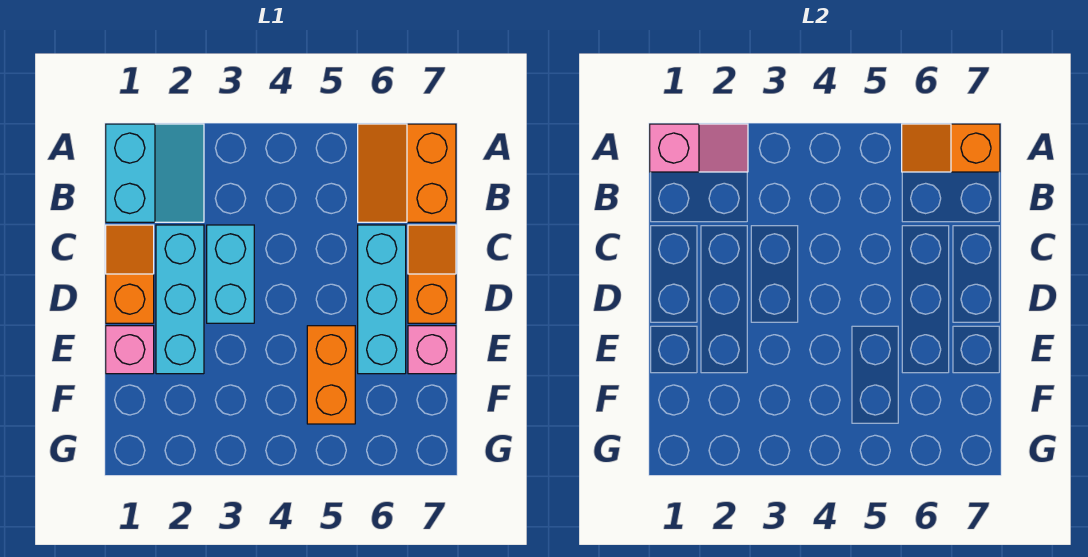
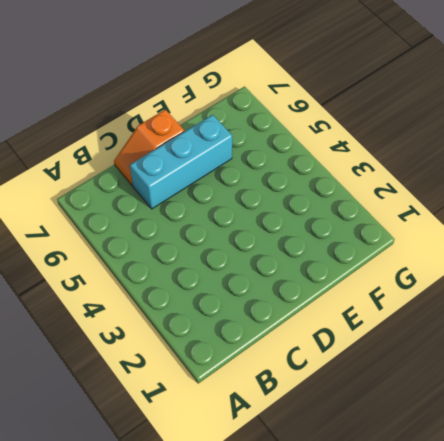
none -> cyan 2x2 slope [106,124,204,222]
none -> orange 2x2 slope [358,124,456,222]
none -> orange 1x2 slope [106,225,154,323]

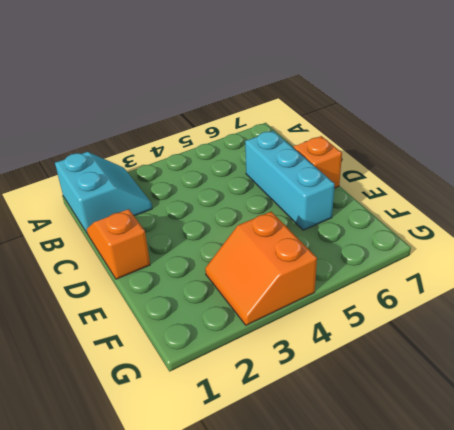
orange 2x2 slope [205,212,317,325] -> orange 2x2 slope moved to [358,124,456,222]
none -> cyan 1x3 brick [156,225,204,374]
none -> cyan 1x2 brick [207,225,254,323]
none -> pink 1x1 brick [106,326,154,374]

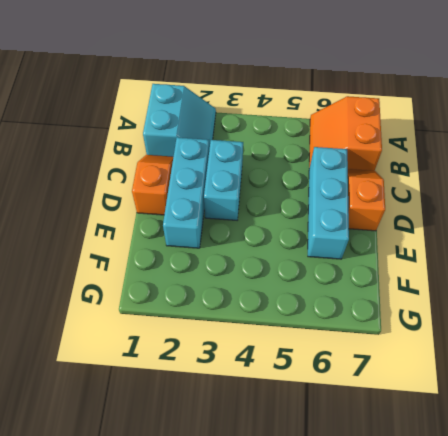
none -> pink 1x1 brick [106,326,154,374]
none -> orange 1x2 brick [307,326,355,424]
none -> pink 1x1 brick [408,326,456,374]

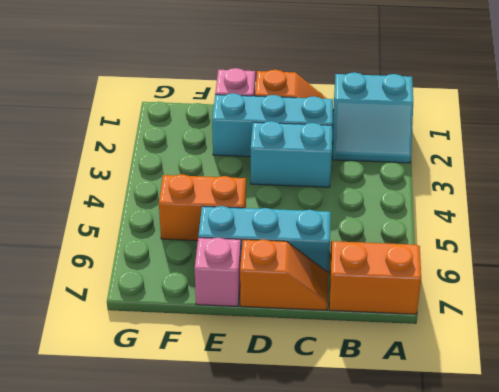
none -> pink 1x2 slope [650,124,748,172]
none -> orange 1x2 slope [902,124,1000,172]

